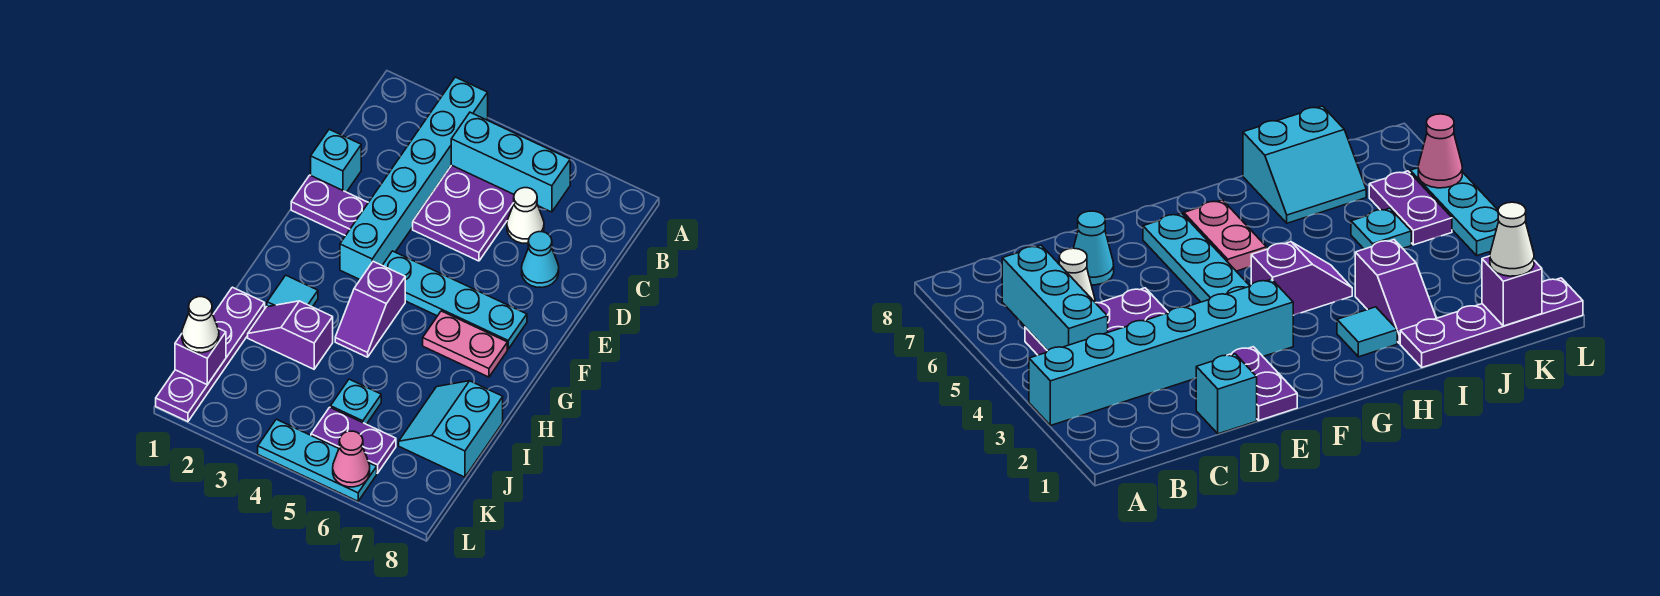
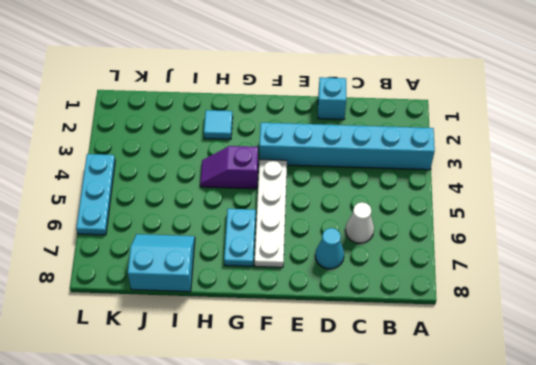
white 1x4 plate [255,160,287,267] -> cyan 1x4 plate [382,251,527,349]
cyan 1x2 plate [224,209,256,266] -> pink 1x2 plate [423,311,507,377]
none -> purple 2x3 plate [413,165,514,261]
none -> purple 1x2 plate [291,175,368,236]
none -> purple 1x4 plate [156,287,265,422]

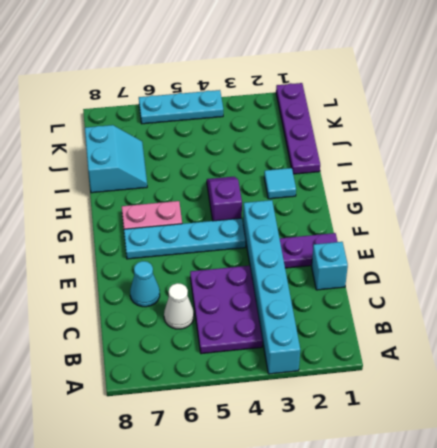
none -> purple 1x2 slope [248,301,333,369]
none -> cyan 1x1 plate [330,379,381,424]
none -> purple 1x2 plate [311,407,396,473]

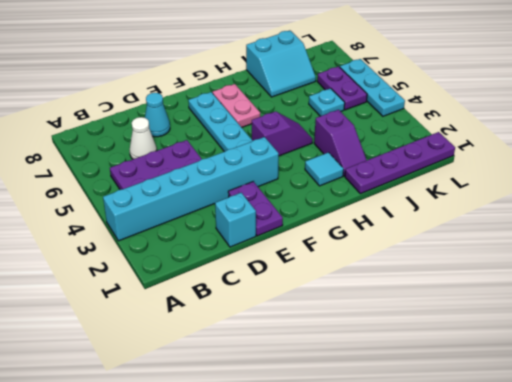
none -> cyan 1x3 brick [451,112,570,212]
none -> purple 1x1 brick [175,328,226,385]
none -> pink 1x1 cone [333,431,370,487]

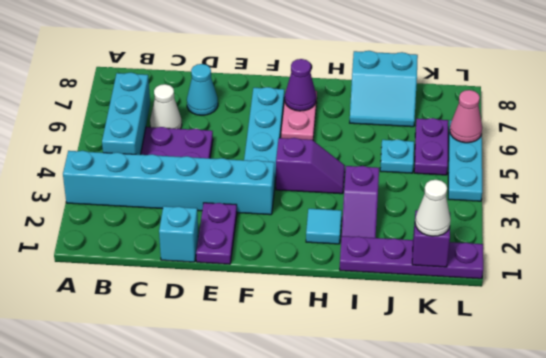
purple 1x1 cone [285,59,316,111] -> none

